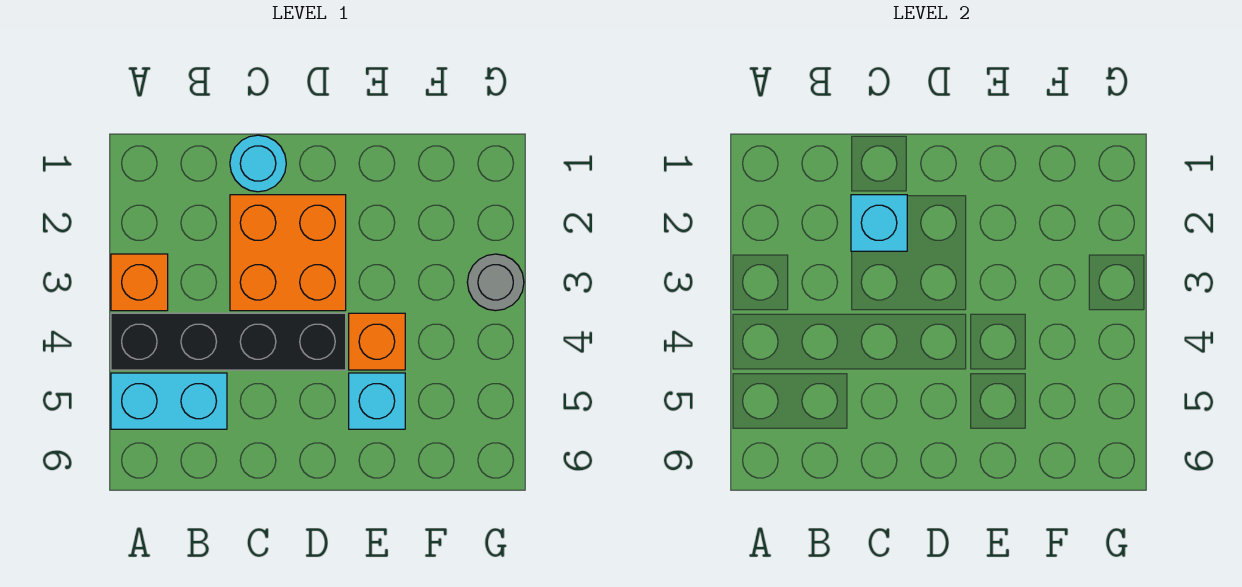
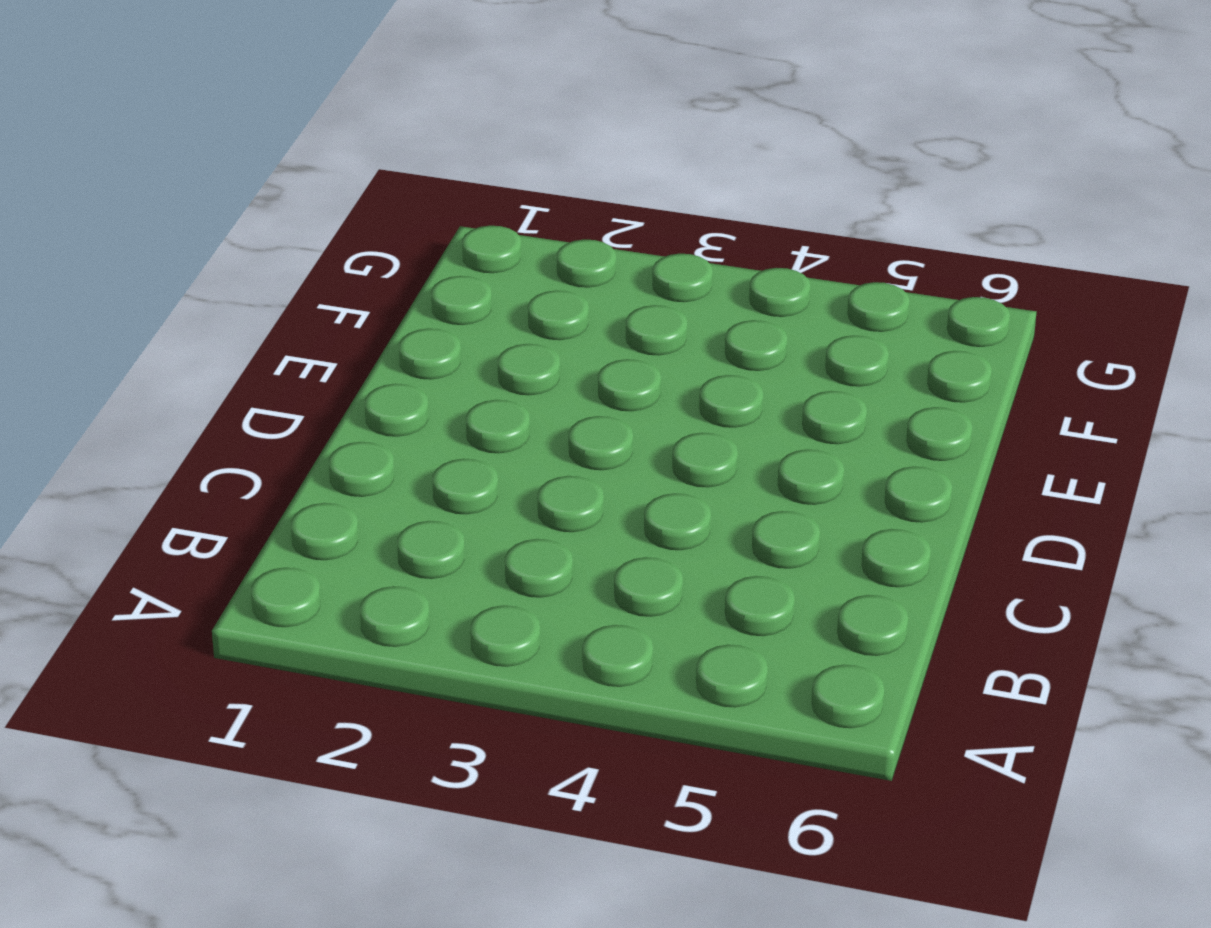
none -> orange 1x1 brick [111,254,168,311]
none -> black 1x4 brick [111,313,346,370]

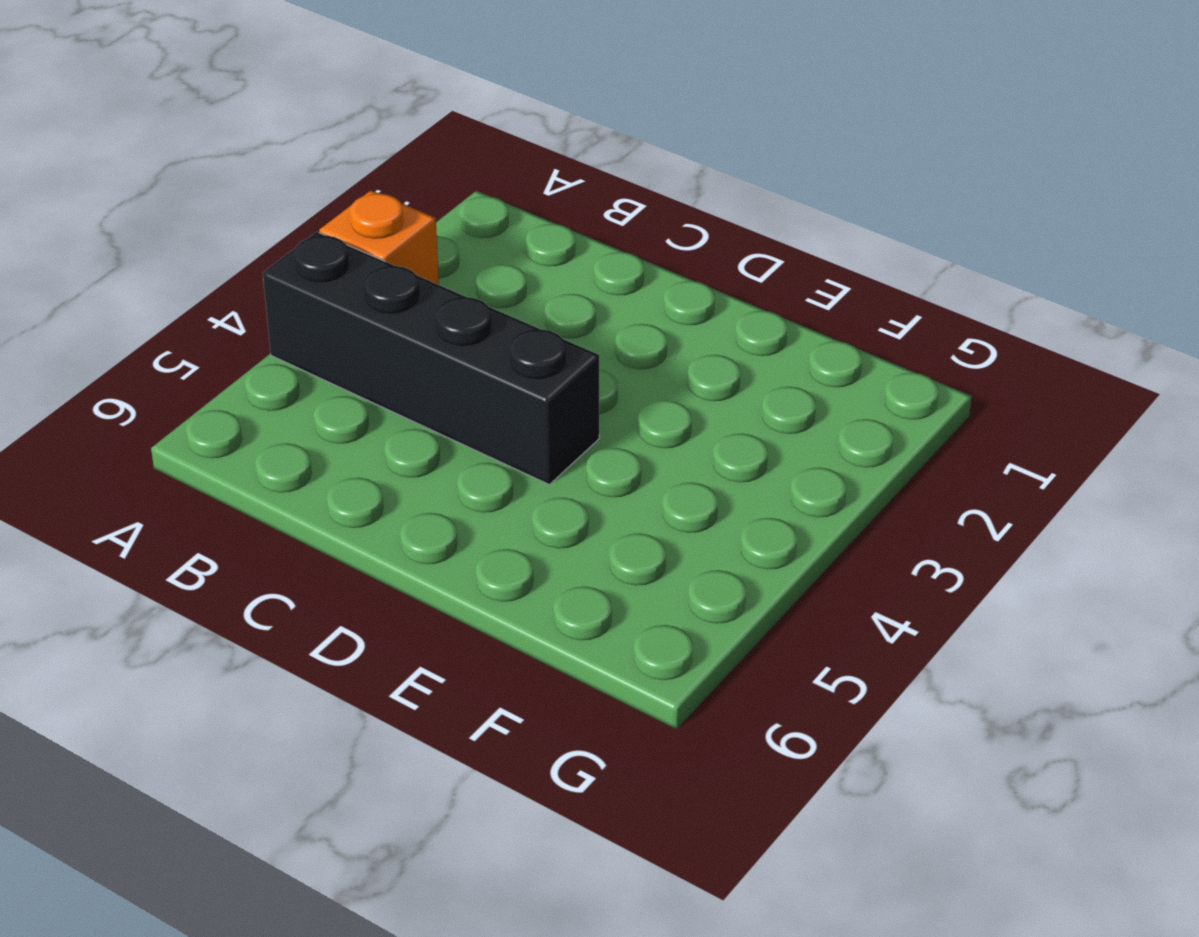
none -> cyan 1x2 brick [111,373,227,429]
none -> cyan 1x1 round brick [230,135,286,192]

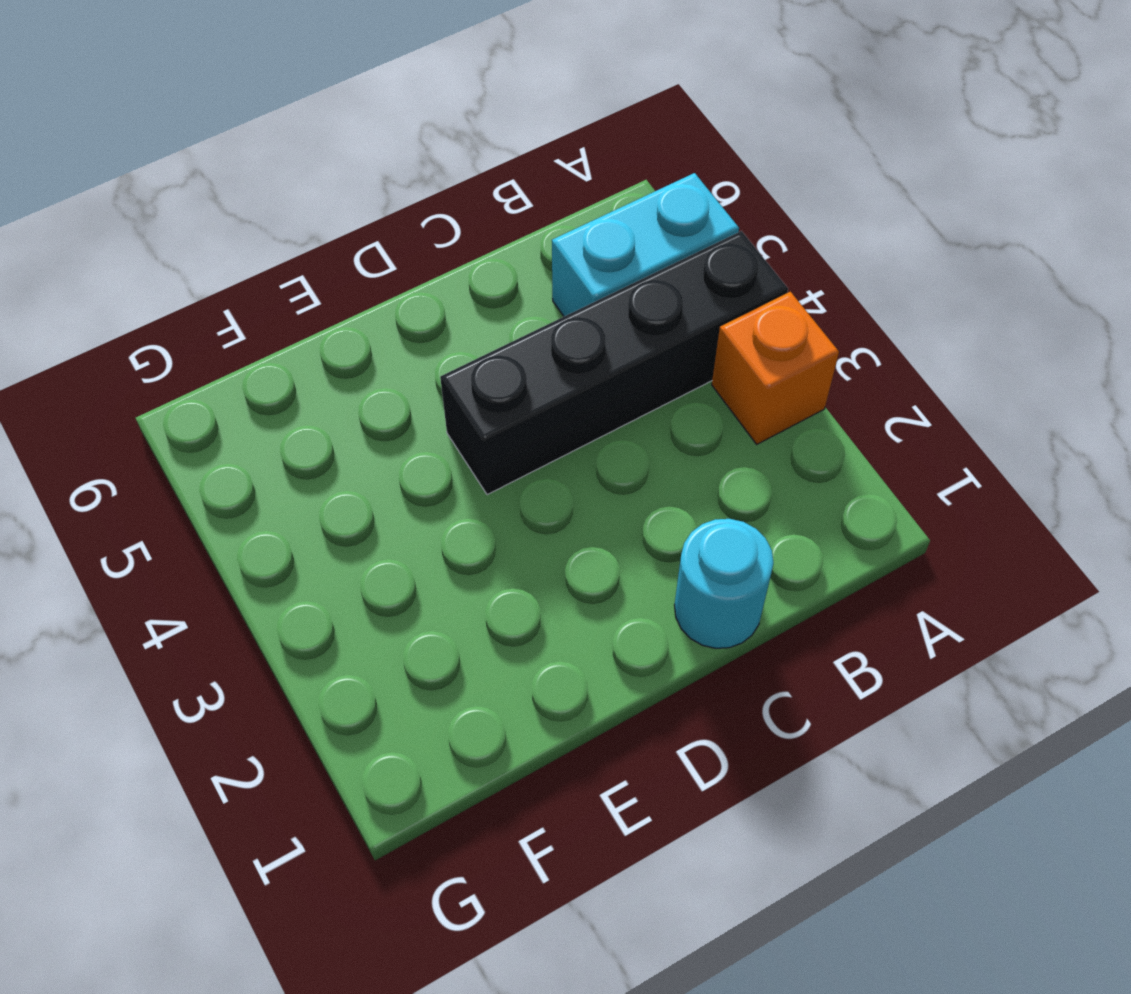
none -> orange 2x2 brick [230,195,346,311]
none -> orange 1x1 brick [349,313,405,370]

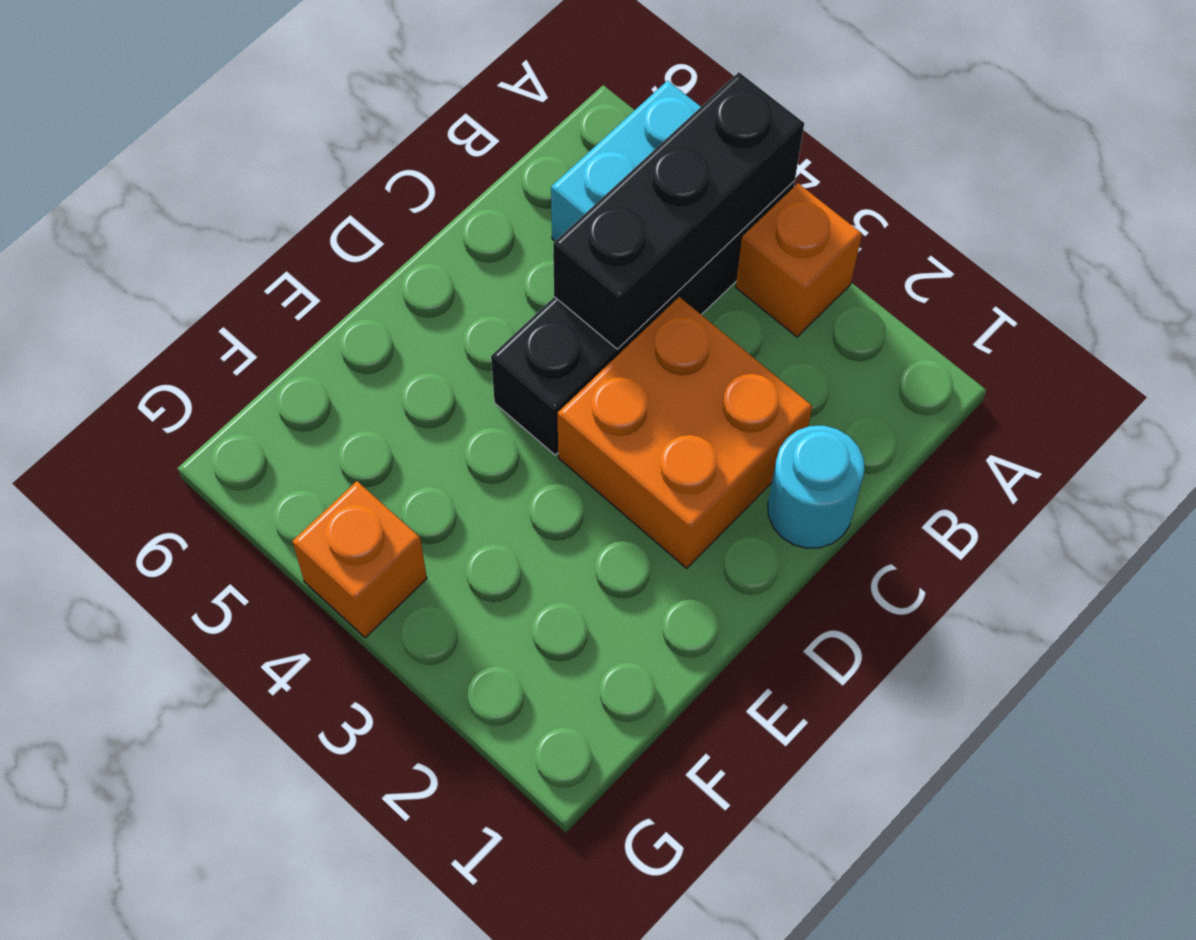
black 1x3 brick [553,72,804,349] -> none
orange 1x1 brick [292,481,427,638] -> orange 1x1 brick moved to [349,313,405,370]
none -> cyan 1x1 brick [349,373,405,429]
none -> grey 1x1 round brick [467,254,524,311]

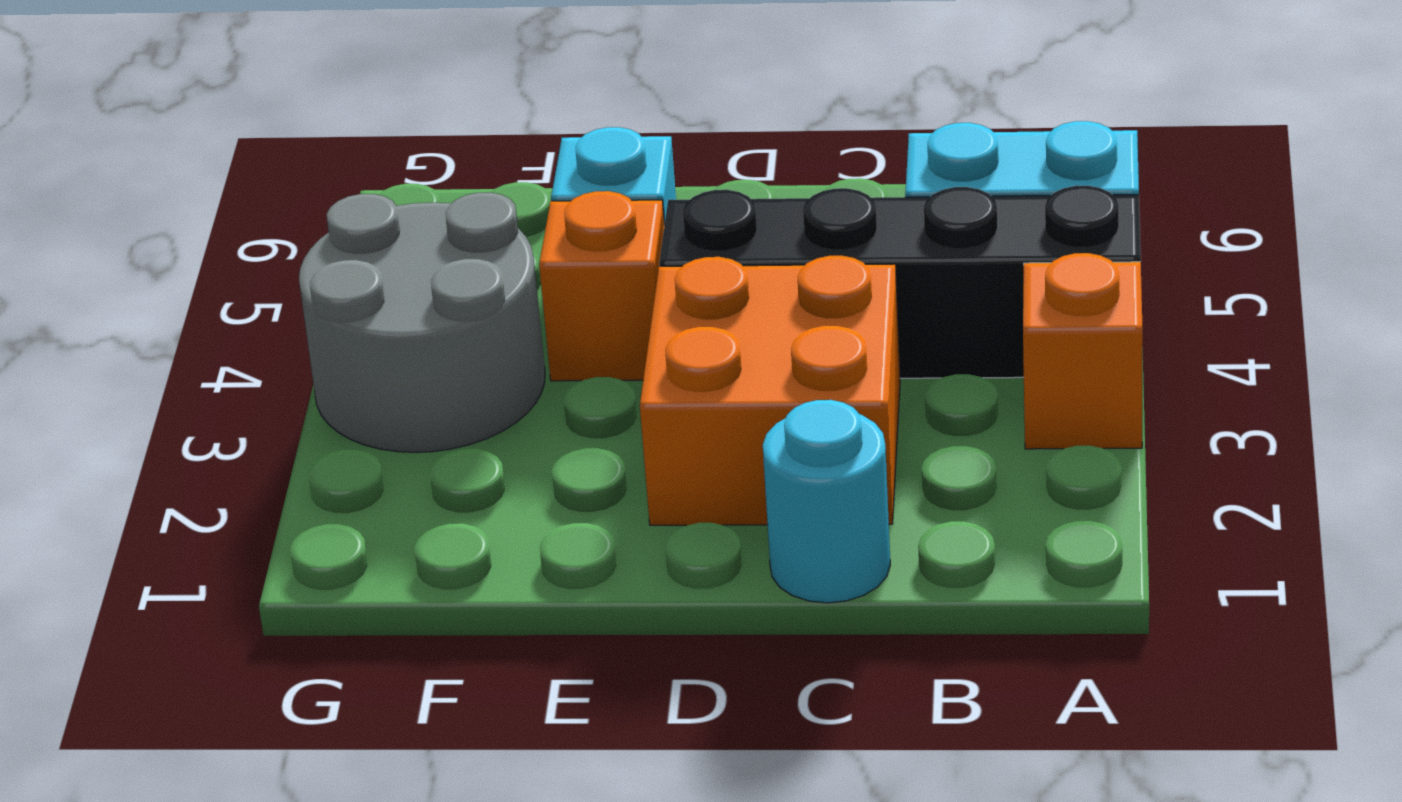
grey 2x2 round brick [299,192,545,452] -> grey 1x1 round brick [467,254,524,311]
none -> cyan 1x1 brick [851,195,907,251]

